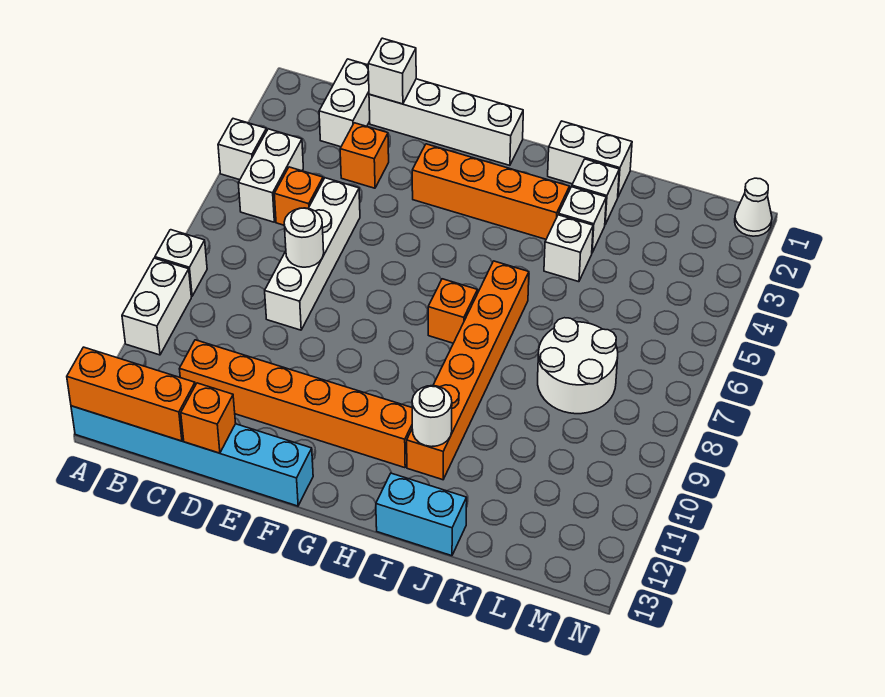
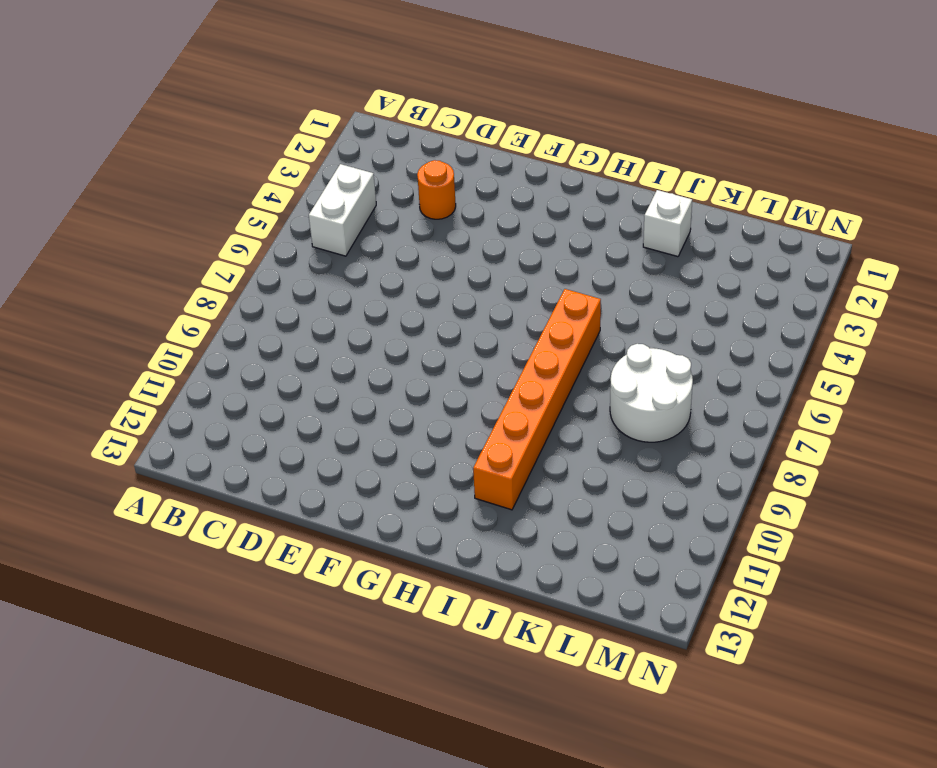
orange 1x1 round brick [417,160,456,219] -> orange 1x1 brick [340,123,389,188]
none -> white 1x1 brick [218,119,267,180]
none -> white 1x1 brick [155,230,207,296]
none -> white 1x2 brick [122,258,191,355]

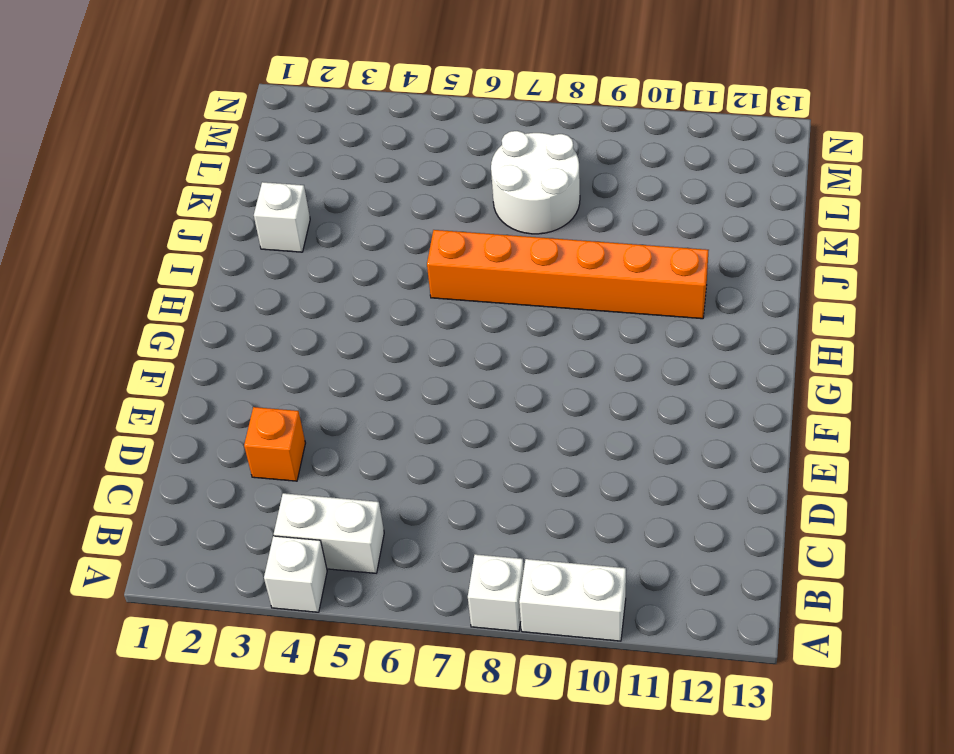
none -> cyan 1x6 brick [71,406,313,506]
none -> white 1x2 brick [319,59,370,147]
none -> orange 1x1 brick [274,167,323,225]

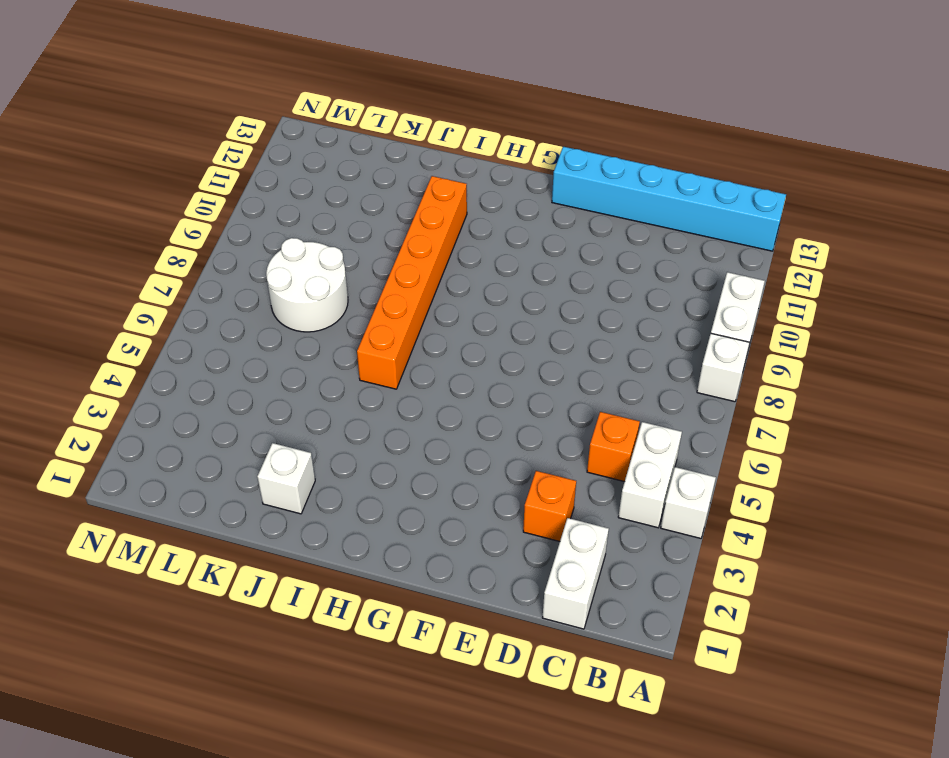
none -> orange 1x6 brick [180,340,412,468]
none -> white 1x4 brick [369,79,523,165]
none -> white 1x4 brick [265,178,360,330]

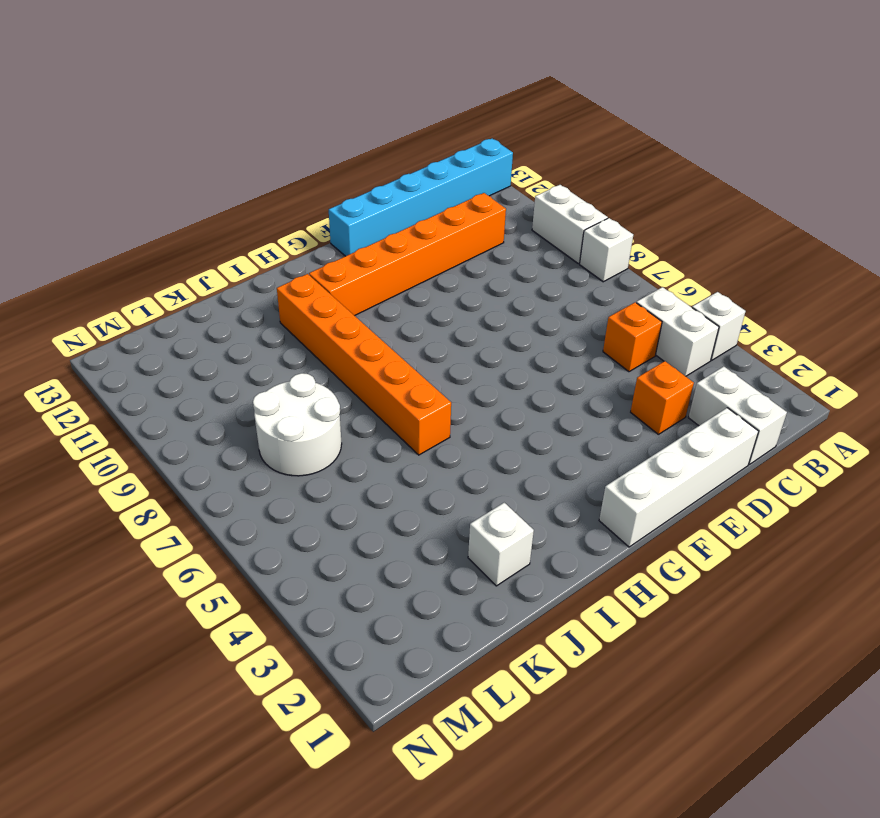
none -> white 1x4 brick [265,178,360,330]
none -> orange 1x4 brick [412,144,570,239]
none -> orange 1x1 brick [428,279,478,343]

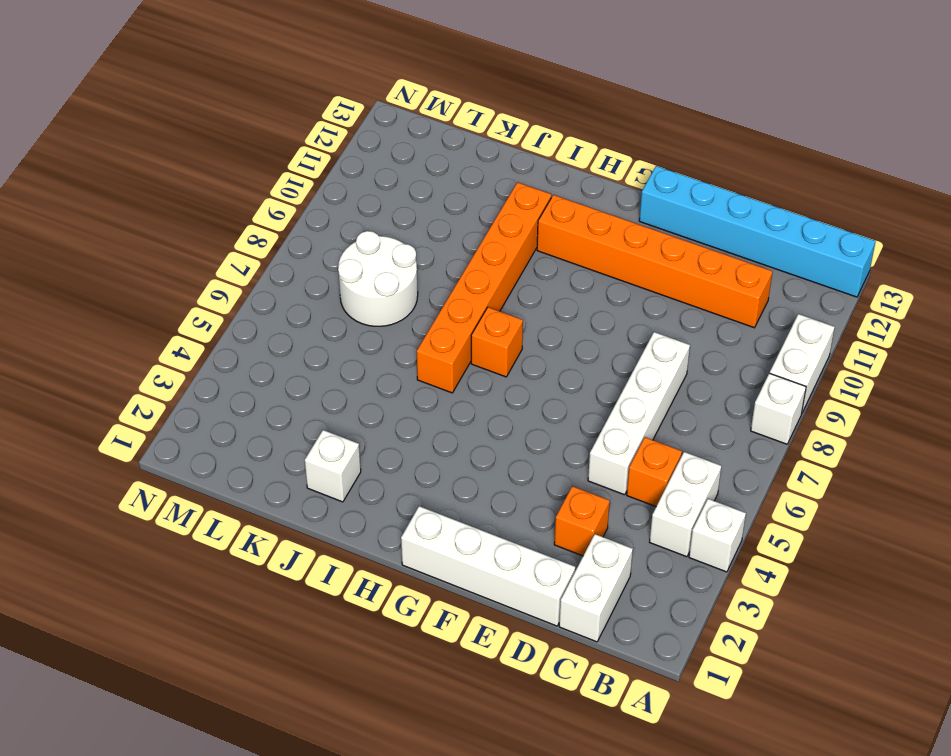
none -> orange 1x4 brick [412,144,570,239]
none -> white 1x2 brick [548,121,632,196]
none -> cyan 1x2 brick [376,473,467,556]

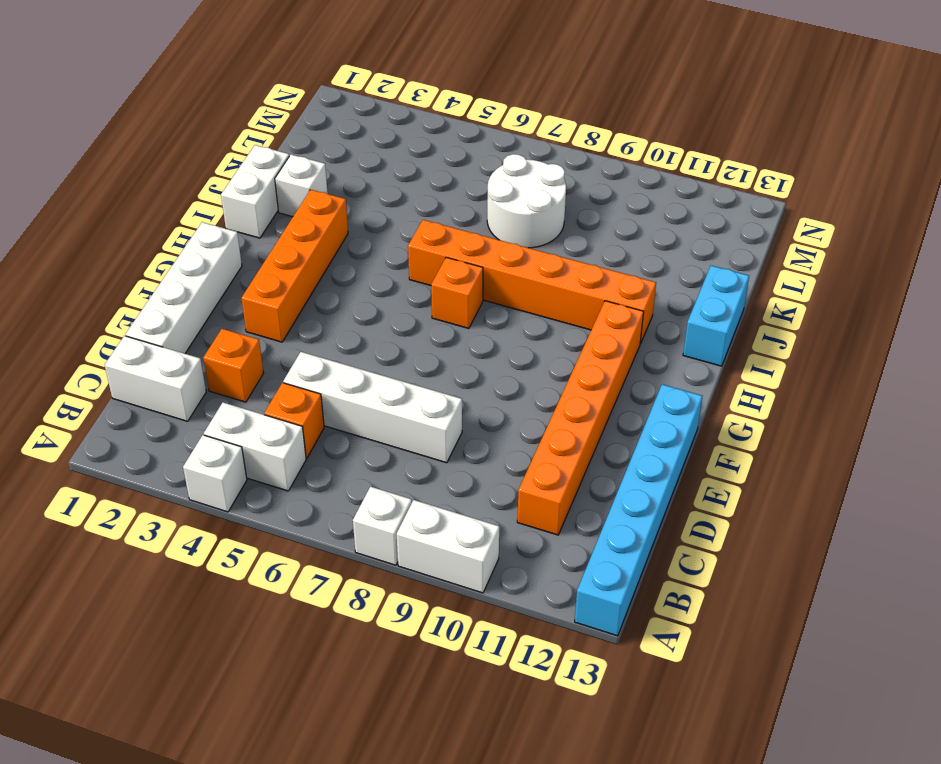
none -> white 1x1 brick [559,187,606,252]
none -> white 1x1 brick [544,215,593,282]
none -> white 1x1 cone [735,178,772,236]

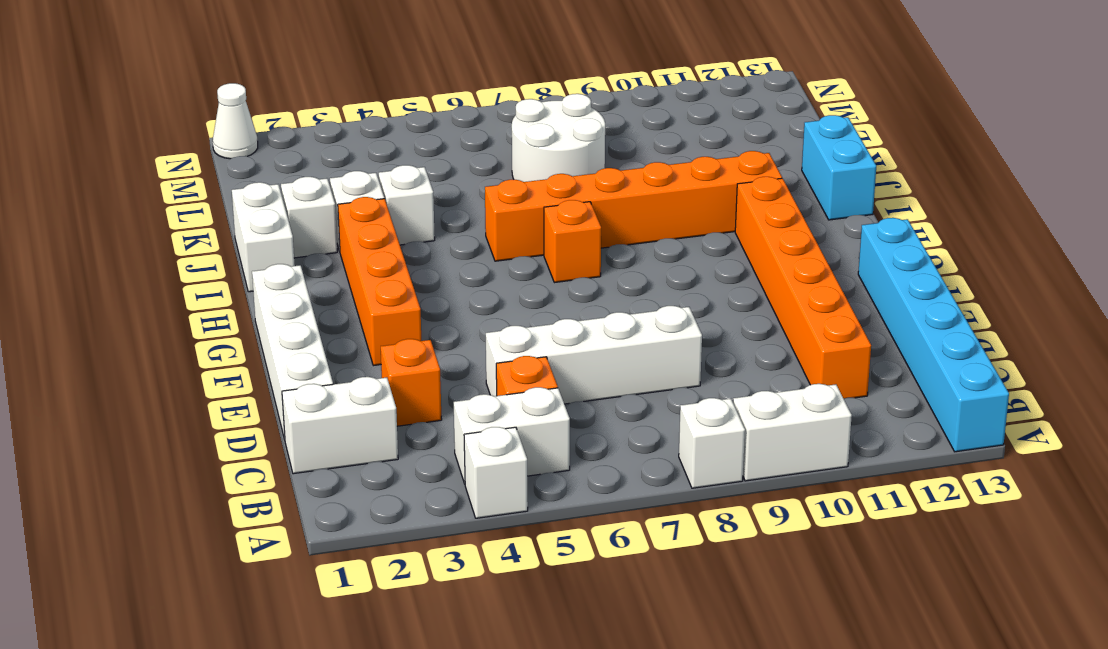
none -> orange 1x3 brick [67,347,195,441]
none -> white 1x1 brick [368,38,416,104]
none -> white 1x1 round brick [284,208,324,267]

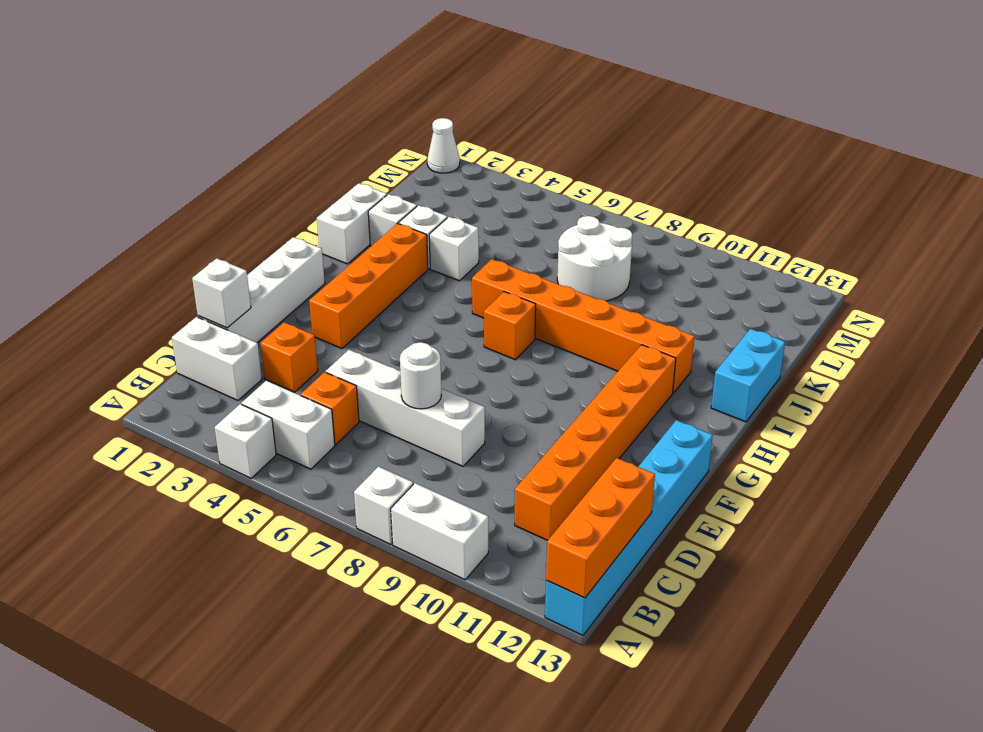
none -> orange 1x1 brick [181,383,236,453]
none -> white 1x1 round brick [412,386,452,447]

